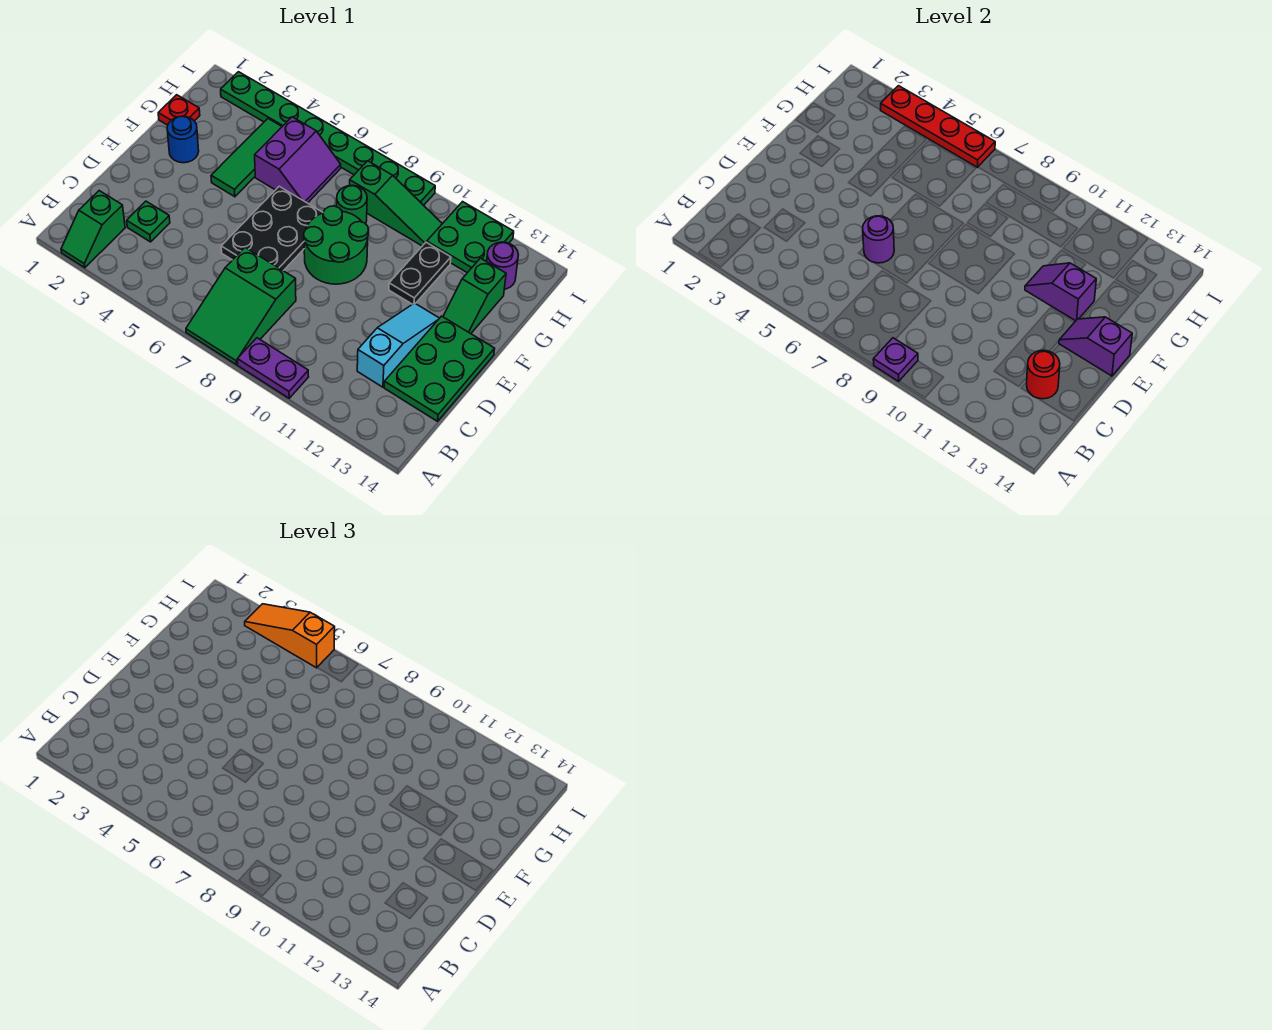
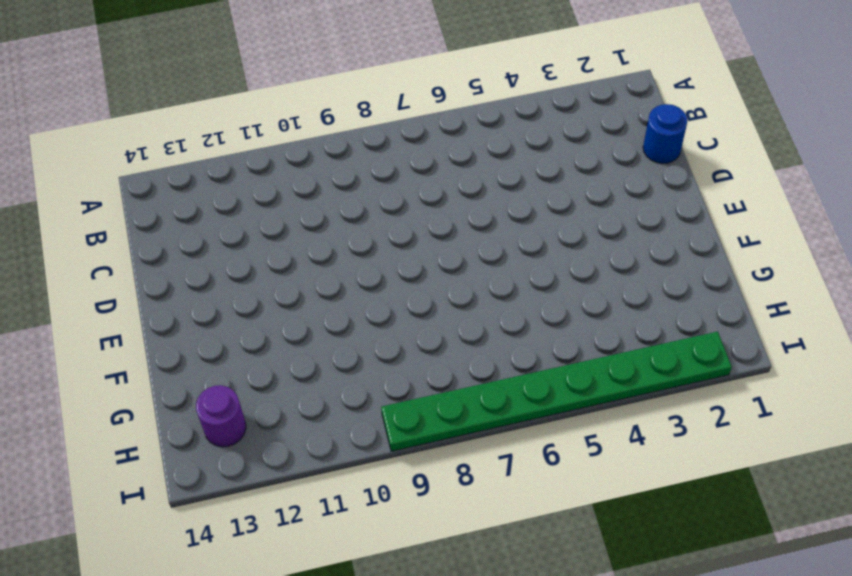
blue 1x1 round brick [643,104,688,164] -> blue 1x1 round brick moved to [167,116,199,163]
none -> green 1x2 slope [61,191,125,268]
none -> green 2x3 slope [186,248,296,365]
none -> purple 1x2 plate [237,338,309,398]

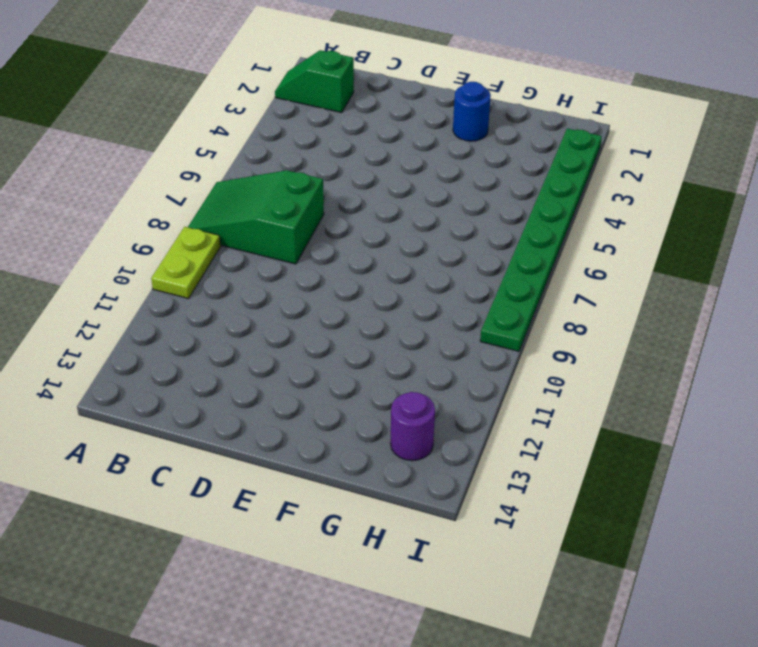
lime 1x2 plate [151,227,221,299] -> purple 1x2 plate [237,338,309,398]
none -> green 1x1 plate [127,201,170,242]
none -> cyan 1x3 slope [357,303,439,387]
none -> green 2x3 plate [384,316,495,421]

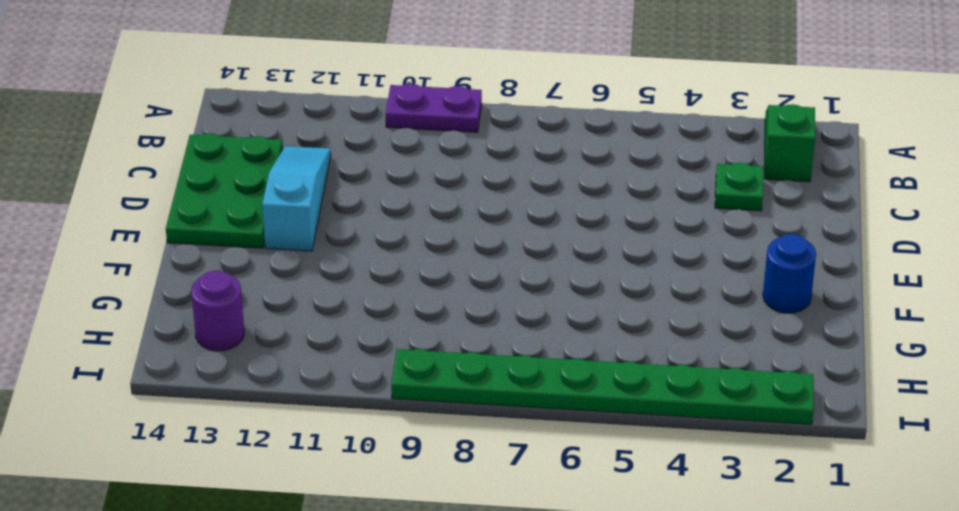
cyan 1x3 slope [262,146,331,251] -> cyan 1x3 slope turned to [357,303,439,387]
none -> green 2x3 slope [186,248,296,365]
none -> black 2x3 plate [221,186,323,271]
none -> green 2x2 round brick [304,206,369,284]

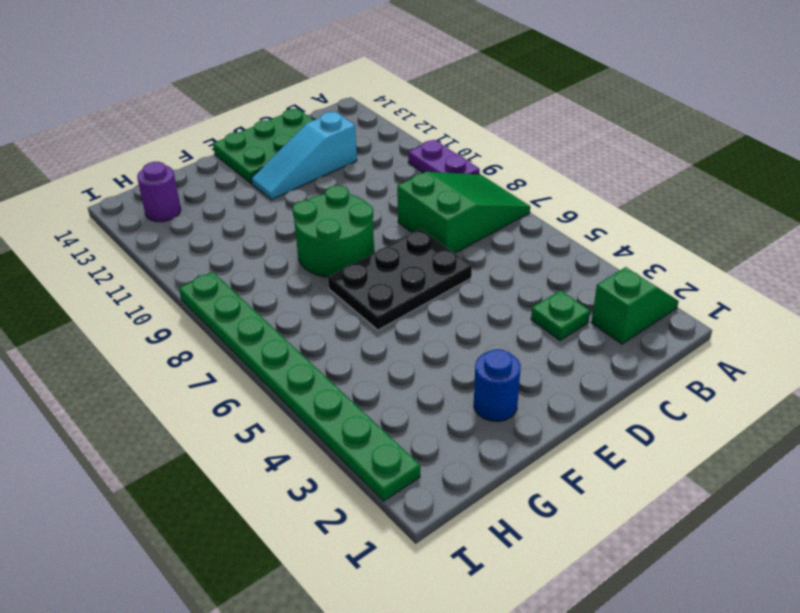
none -> green 1x3 tile [211,119,282,197]
none -> black 1x2 plate [389,242,451,304]
none -> green 1x2 slope [443,258,506,334]

